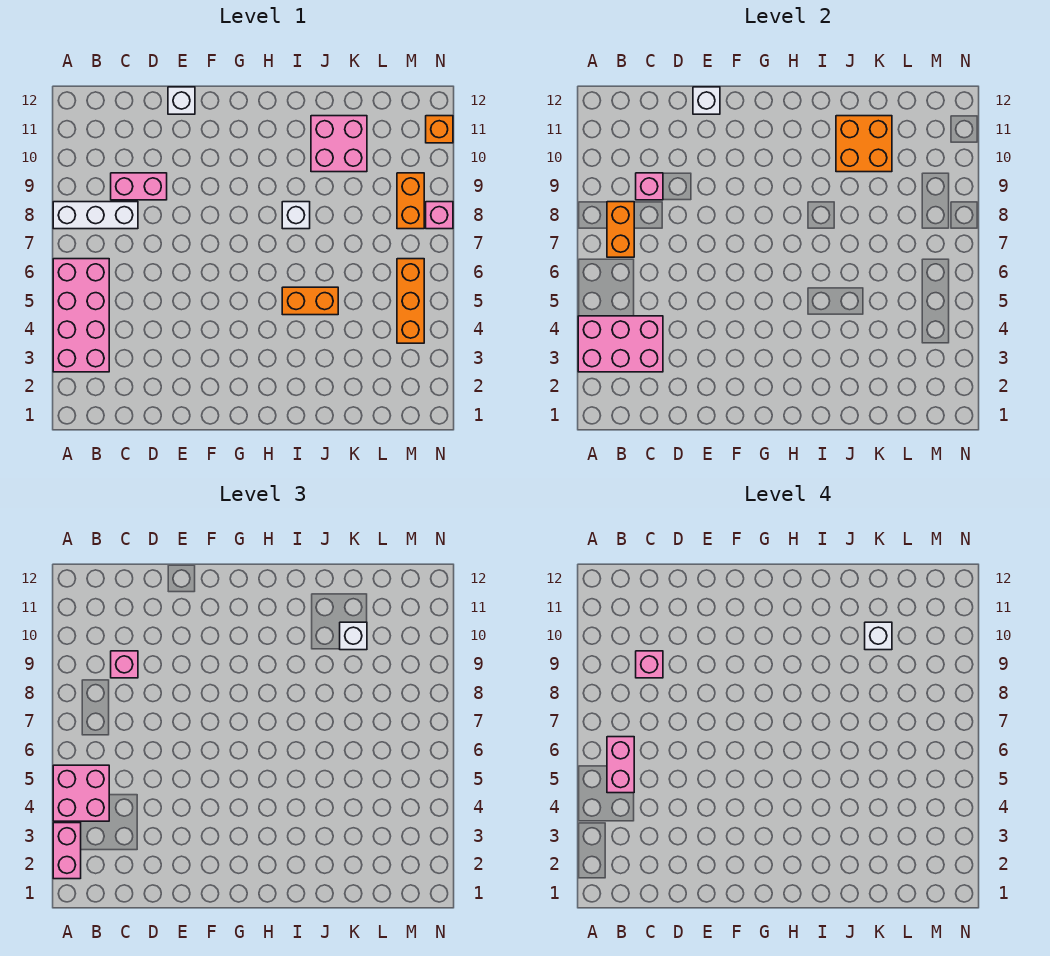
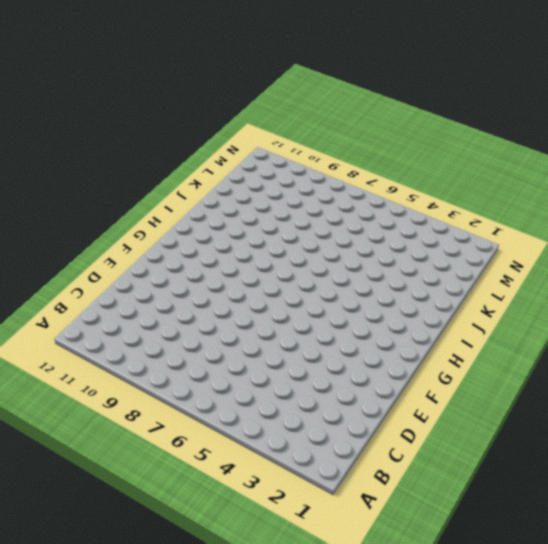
none -> pink 2x4 brick [53,259,109,372]
none -> white 1x3 brick [53,202,138,229]
none -> pink 1x2 brick [111,173,167,200]

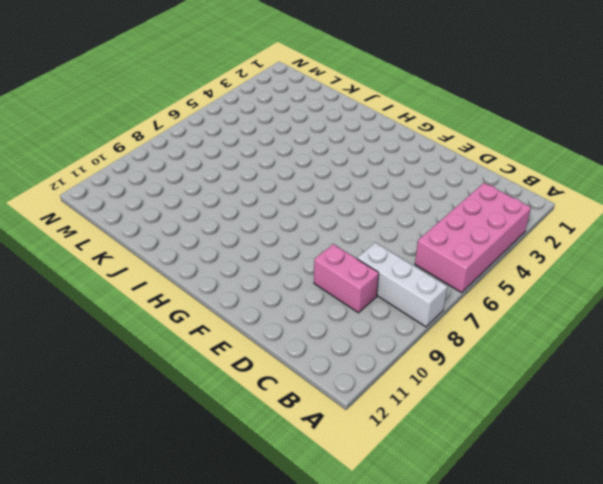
none -> white 1x1 brick [168,87,195,114]
none -> orange 1x2 brick [282,287,338,315]
none -> white 1x1 brick [282,202,310,229]

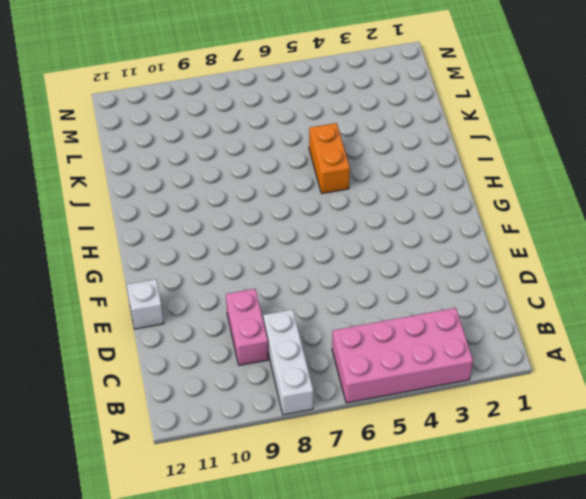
none -> white 1x1 brick [282,202,310,229]
none -> pink 2x2 brick [311,116,367,172]
none -> orange 1x3 brick [397,259,424,343]

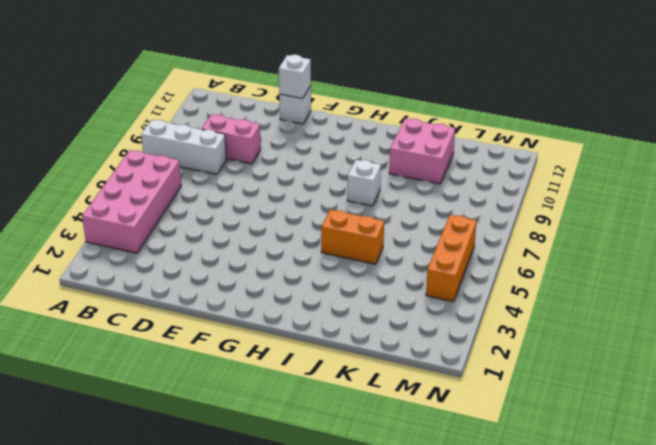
none -> orange 1x2 brick [397,173,424,229]
none -> pink 1x1 brick [426,202,453,229]
none -> orange 1x1 brick [426,116,453,143]

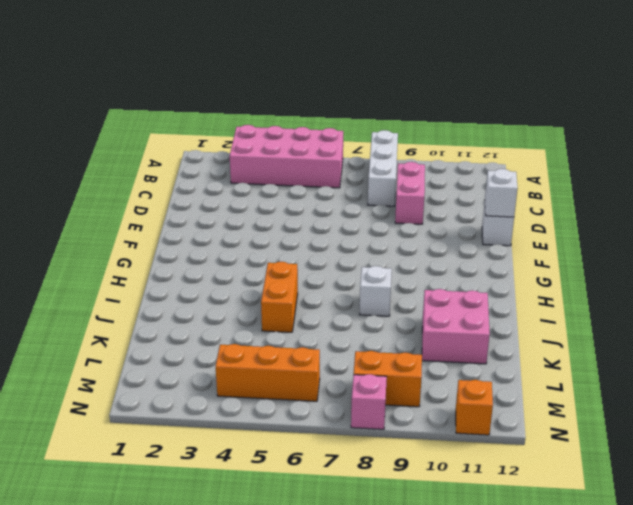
none -> pink 2x3 brick [578,316,663,372]
none -> orange 1x2 brick [607,202,634,257]
none -> pink 1x1 brick [636,173,663,200]

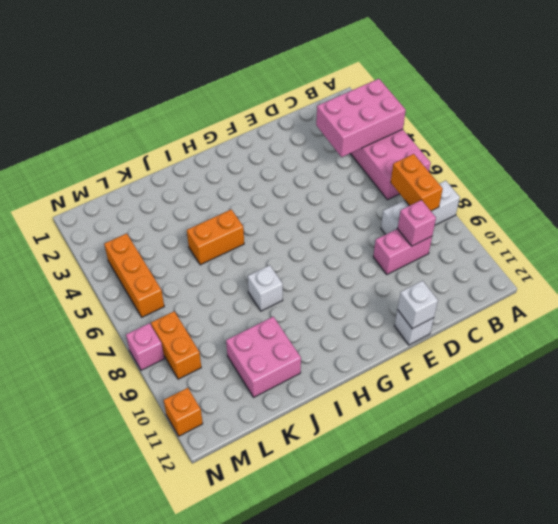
none -> orange 2x2 brick [836,116,892,172]
none -> pink 1x2 brick [53,823,81,879]
none -> pink 2x2 brick [53,765,109,821]

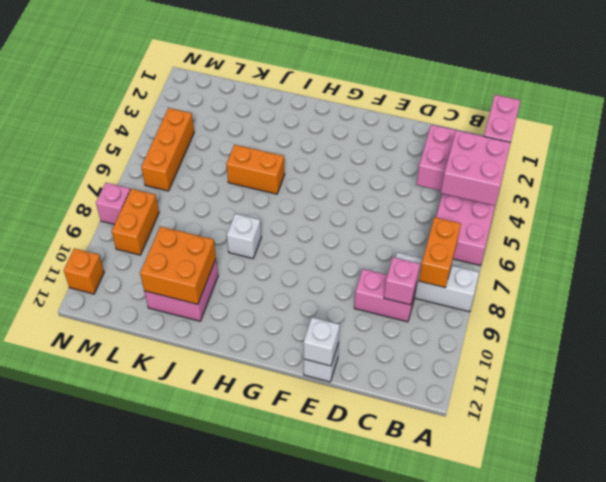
none -> pink 1x1 brick [111,651,138,678]
none -> white 1x1 brick [340,622,367,650]
none -> pink 1x2 brick [607,737,634,793]

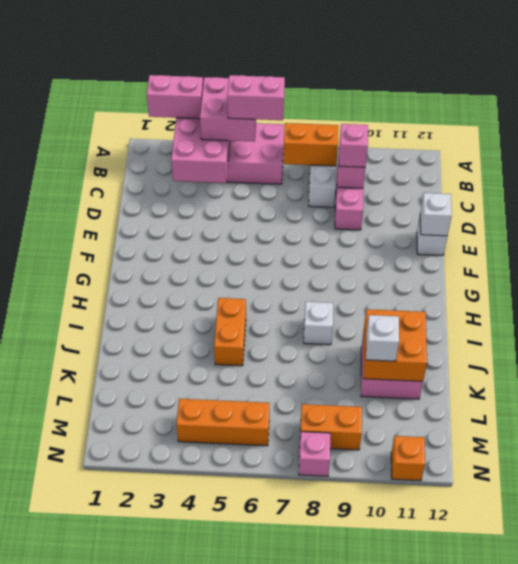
none -> pink 1x1 brick [636,651,663,678]
none -> white 1x1 brick [865,622,892,650]

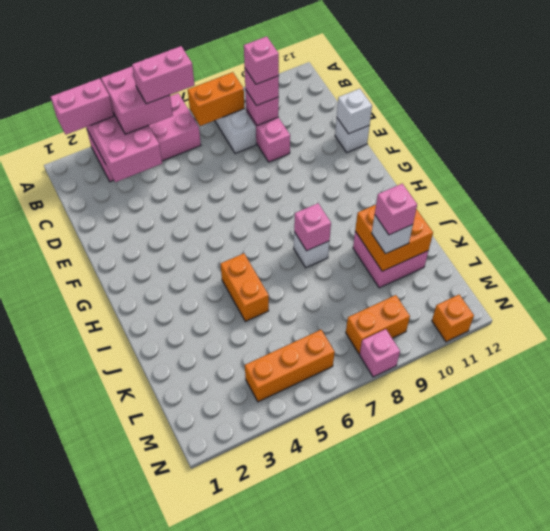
pink 1x1 brick [294,203,331,251] -> none
pink 1x1 brick [375,184,417,235] -> white 1x1 brick [865,622,892,650]

